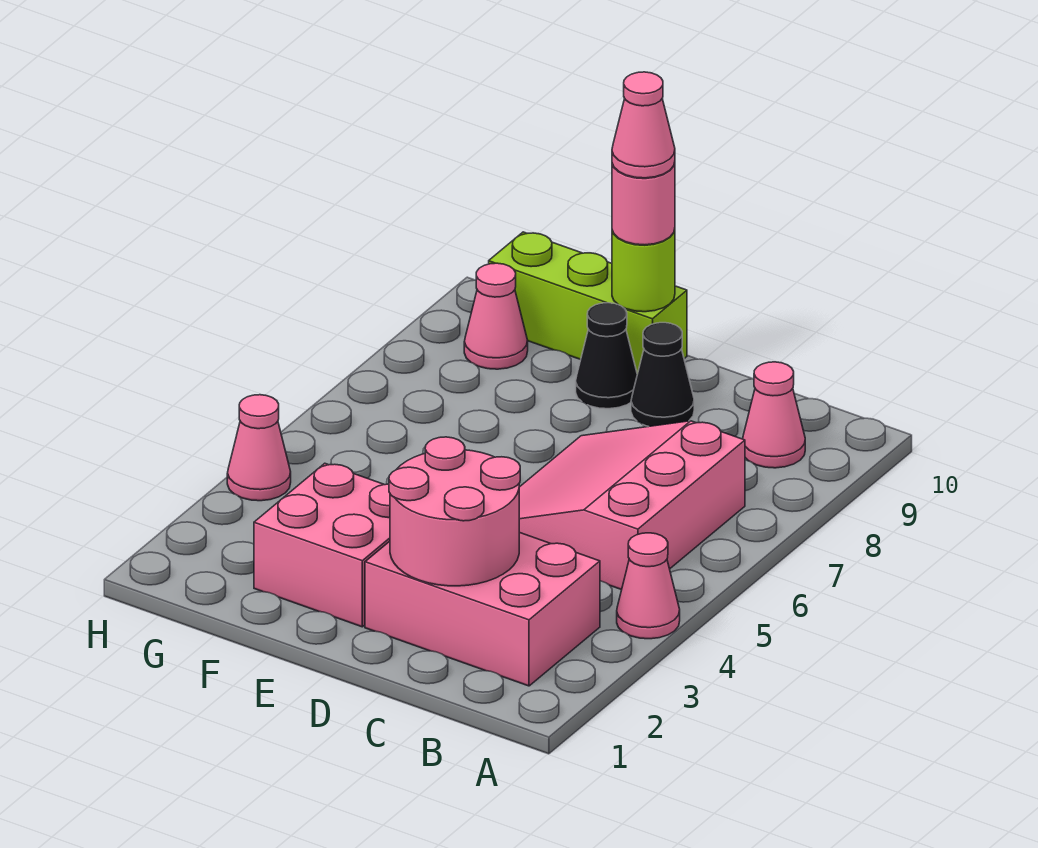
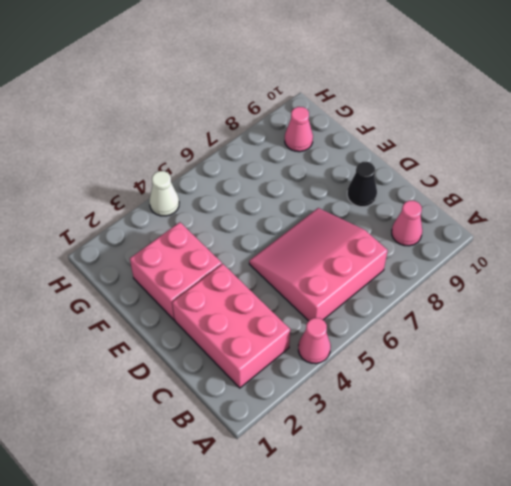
white 1x1 cone [149,171,179,216] -> pink 1x1 cone [227,395,291,501]
none -> black 1x1 cone [576,303,637,409]
none -> lime 1x3 brick [489,232,687,374]
none -> pink 2x2 round brick [389,437,520,586]

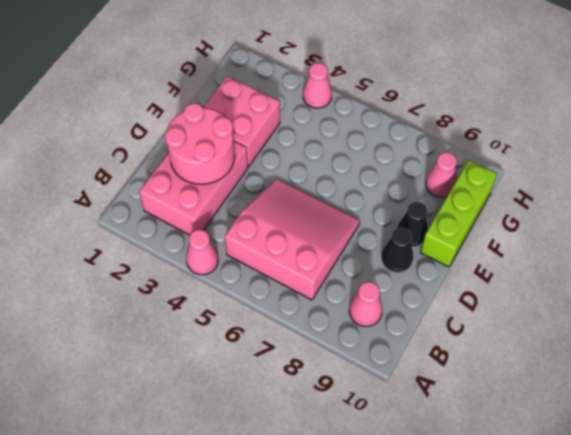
none -> lime 1x1 round brick [612,229,675,312]
none -> pink 1x1 round brick [612,163,675,245]
none -> pink 1x1 cone [612,72,675,178]

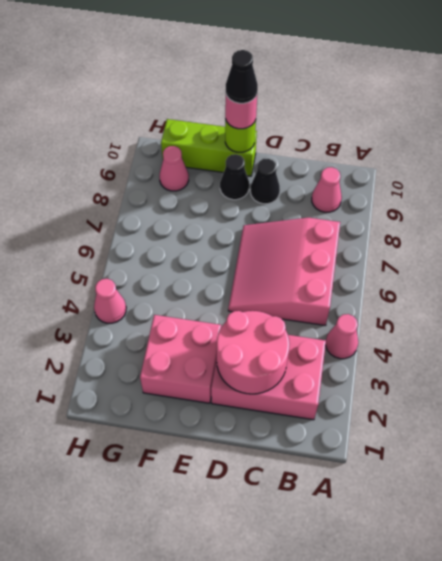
black 1x1 cone [226,50,258,103] -> pink 1x1 cone [612,72,675,178]

